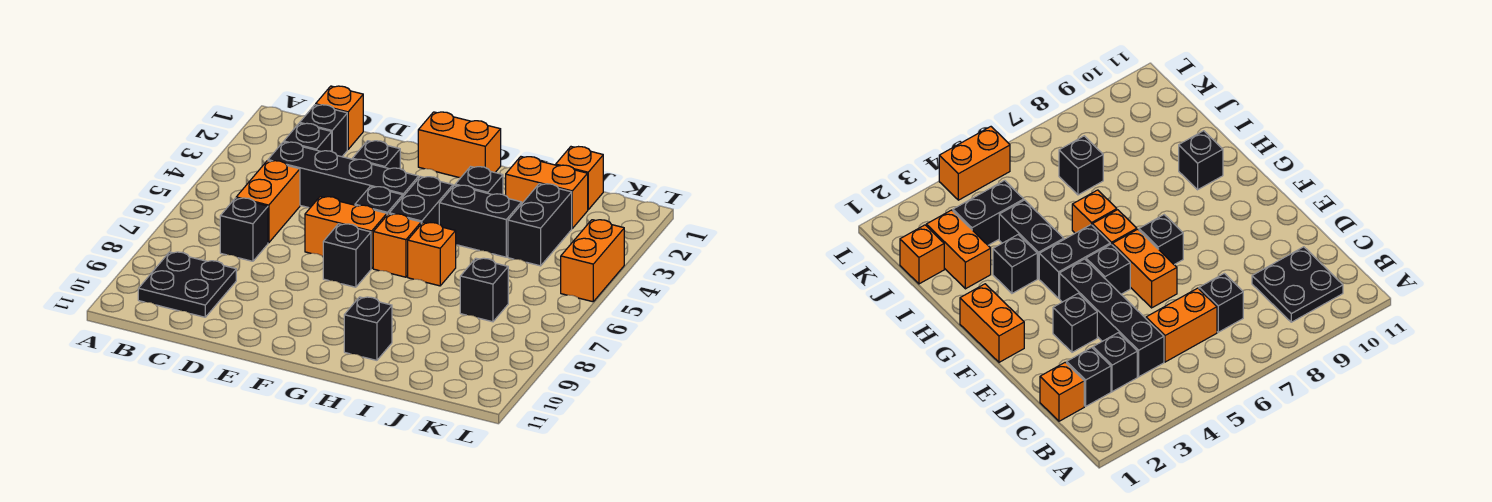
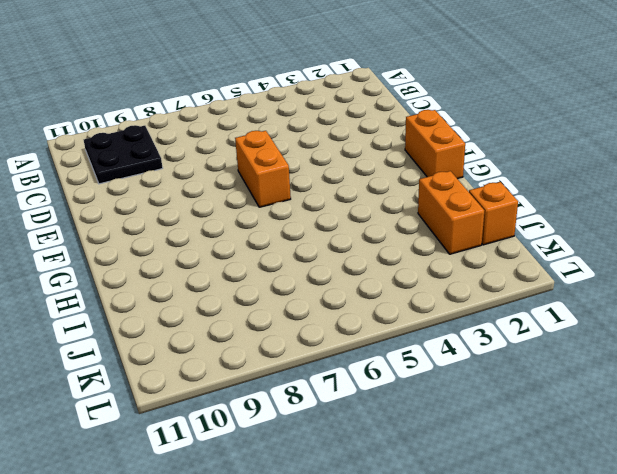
none -> orange 1x1 brick [316,86,363,149]
none -> black 1x1 brick [300,105,347,157]
none -> black 1x1 brick [284,123,332,151]

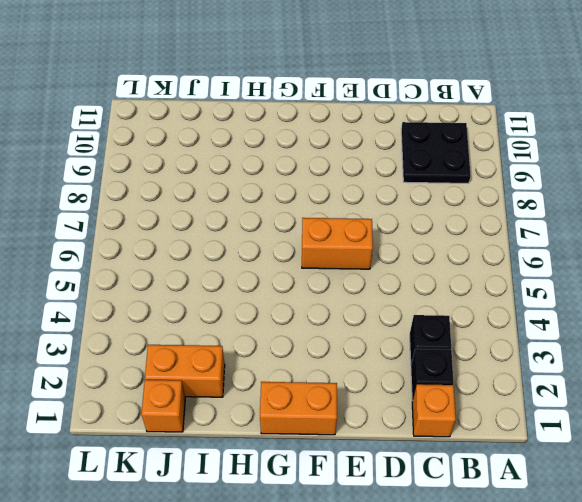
none -> black 1x4 brick [268,142,419,208]
none -> orange 1x2 brick [236,161,300,243]
none -> black 1x1 brick [220,198,268,261]

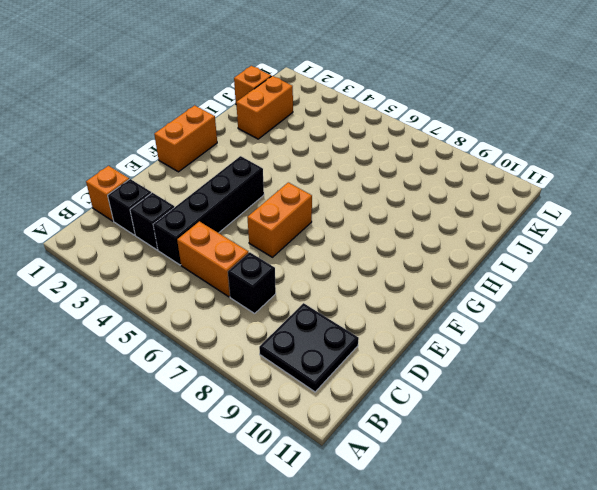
none -> black 1x1 brick [352,141,400,169]
none -> black 1x1 brick [355,187,403,215]
none -> black 1x1 brick [323,224,371,287]

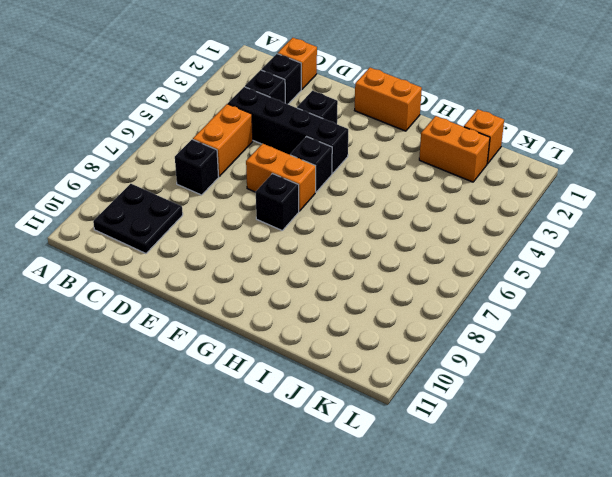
none -> black 1x2 brick [389,177,453,224]
none -> orange 1x1 brick [373,214,421,277]
none -> black 1x1 brick [455,167,503,195]

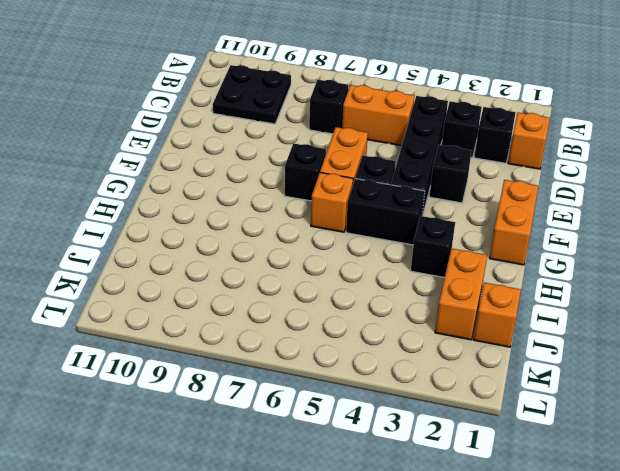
none -> black 1x2 brick [439,185,522,257]
none -> orange 1x1 brick [408,223,456,286]
none -> black 1x1 brick [344,297,392,360]

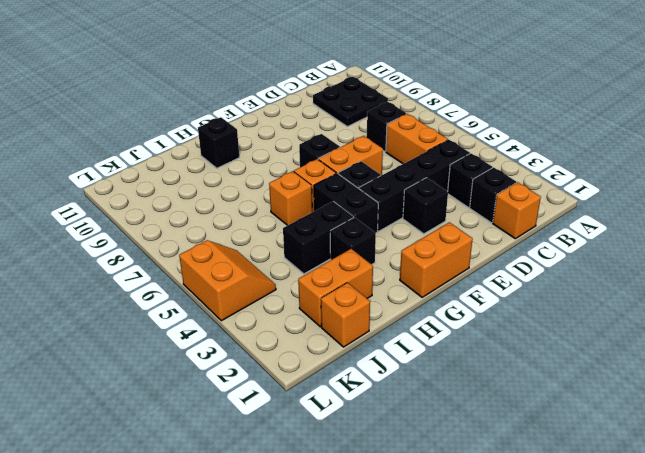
orange 2x2 slope [179,240,276,321] -> orange 1x2 brick [561,220,624,302]
none -> black 1x2 brick [508,184,572,266]
none -> black 1x1 brick [460,258,508,322]

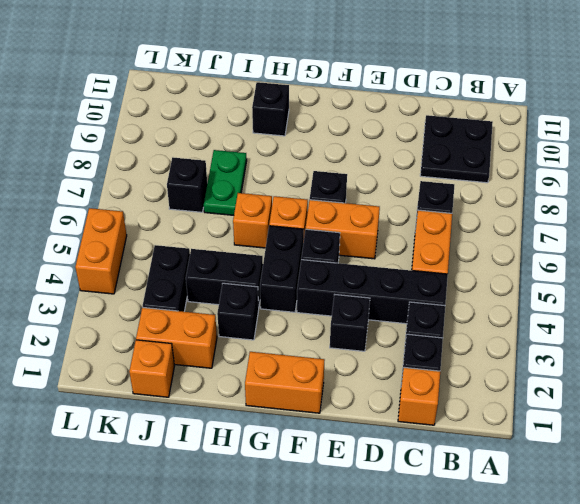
green 1x2 plate [204,150,247,215] -> none

